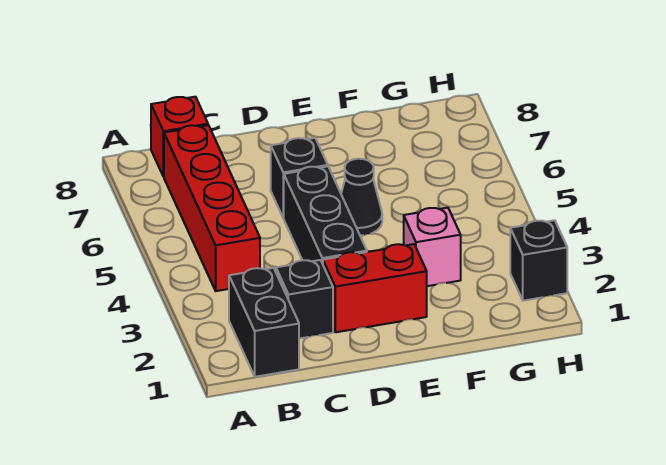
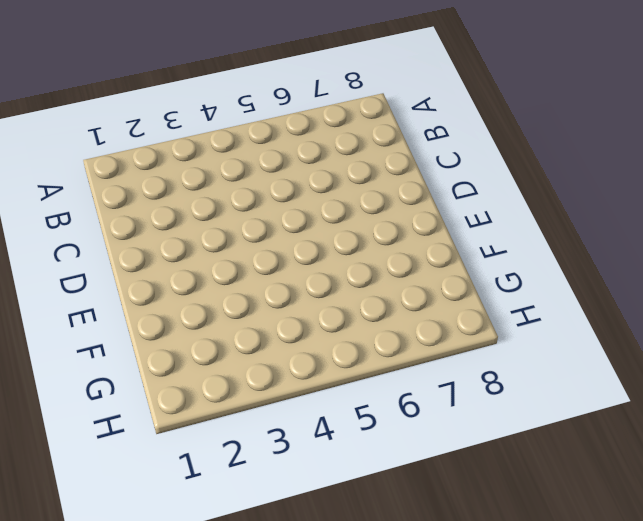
none -> black 1x2 brick [229,268,299,377]
none -> red 1x4 brick [164,125,260,291]

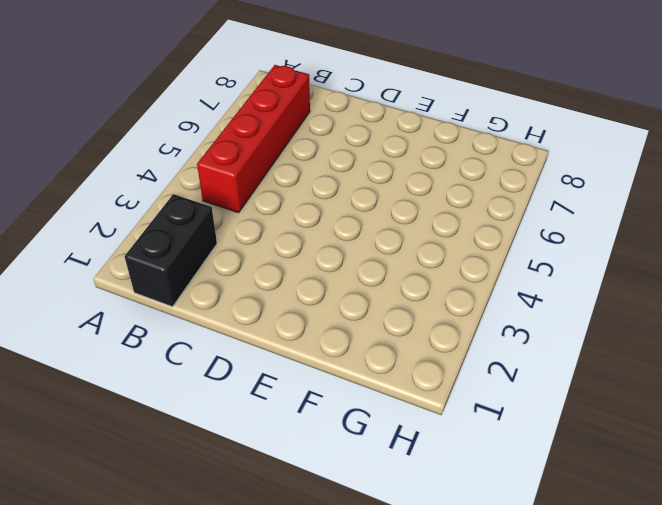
none -> red 1x1 brick [151,97,208,177]
none -> black 1x1 brick [276,260,333,339]

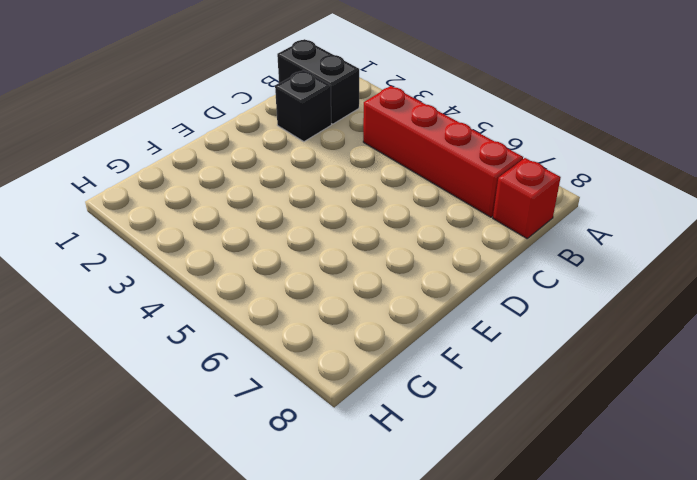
none -> red 1x2 brick [323,244,427,332]
none -> black 1x3 brick [284,166,367,264]

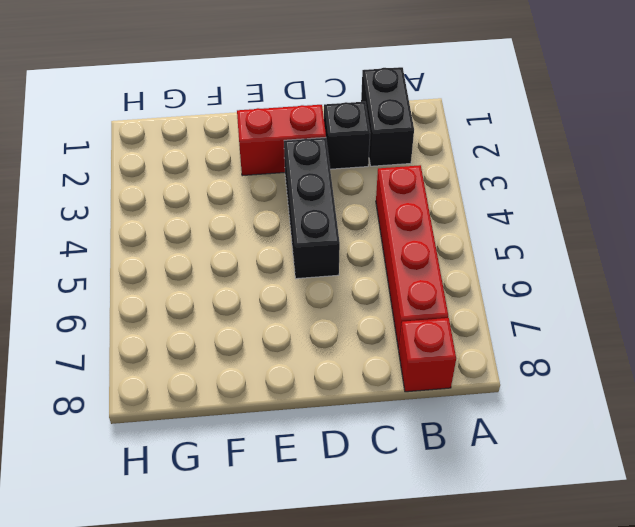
none -> black 1x1 brick [271,138,328,218]
none -> black 1x1 cone [341,159,382,235]

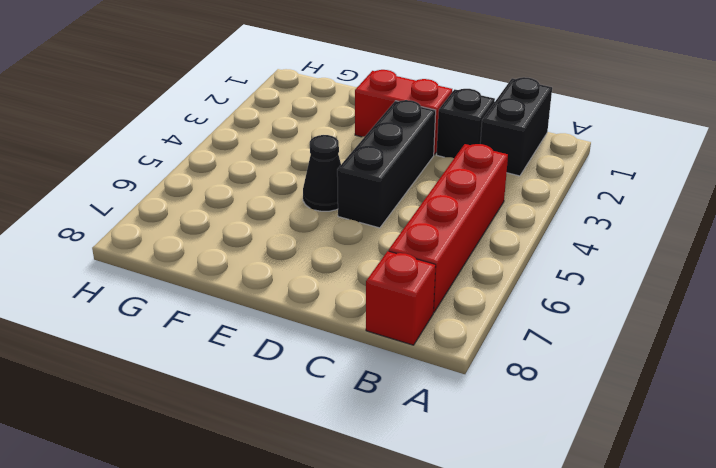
none -> black 1x1 brick [271,138,328,218]
none -> pink 1x1 brick [404,208,461,286]

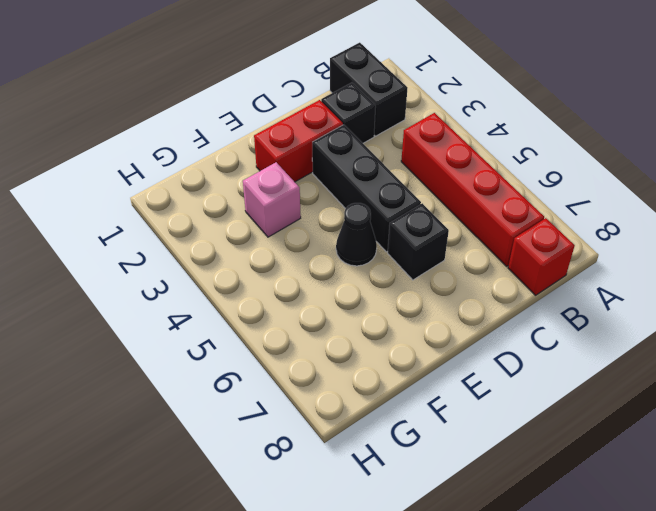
none -> black 1x1 brick [510,220,567,301]

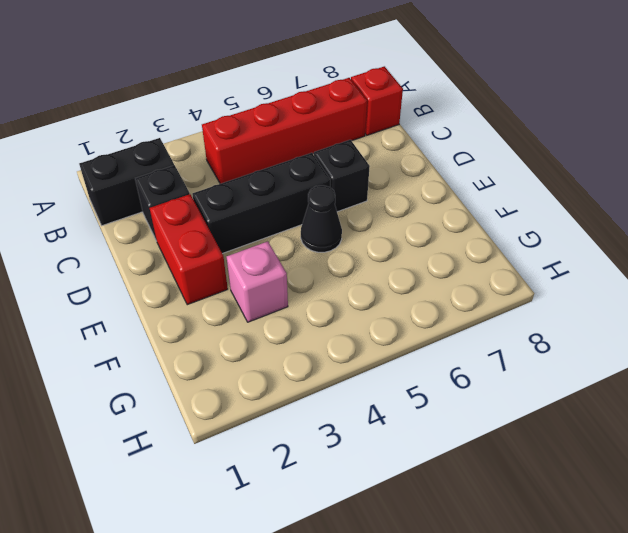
none -> black 1x1 brick [510,220,567,301]

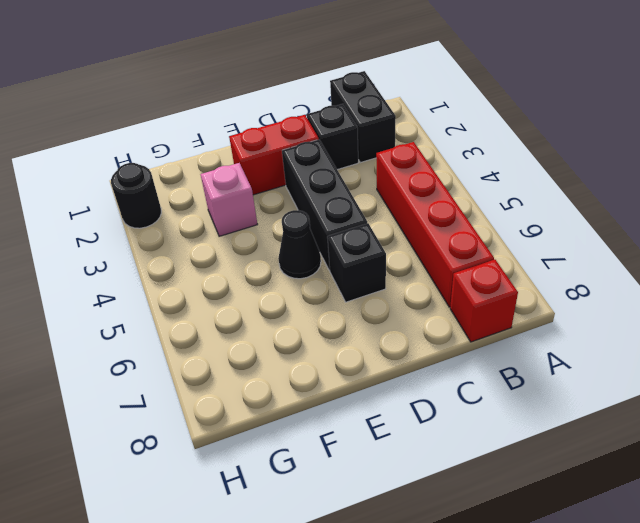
black 1x1 round brick [111,163,161,228] -> black 1x1 brick [510,220,567,301]

